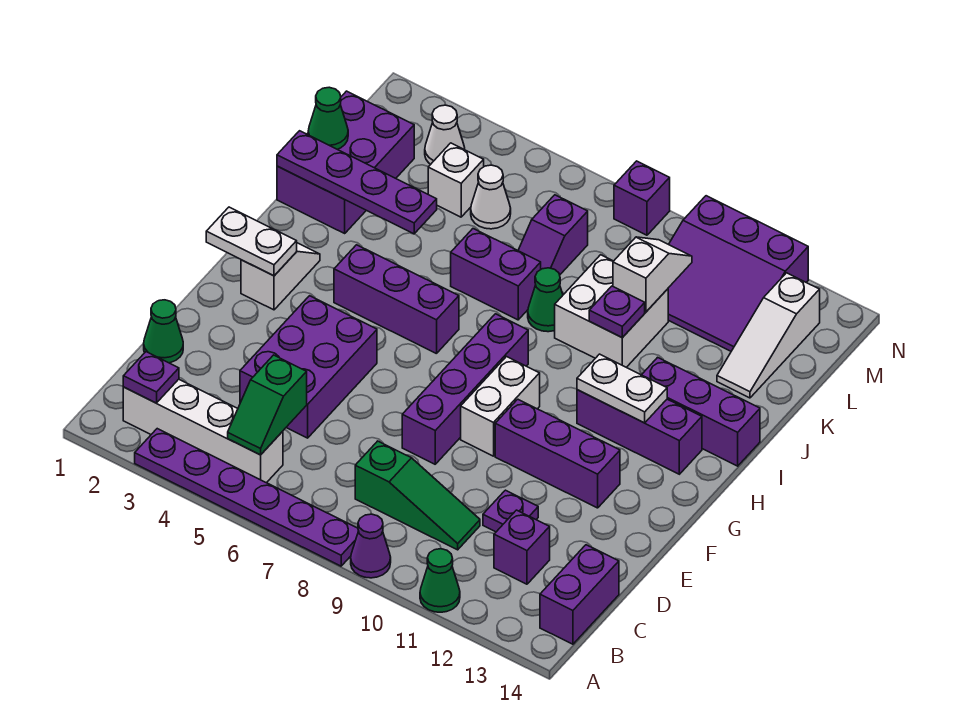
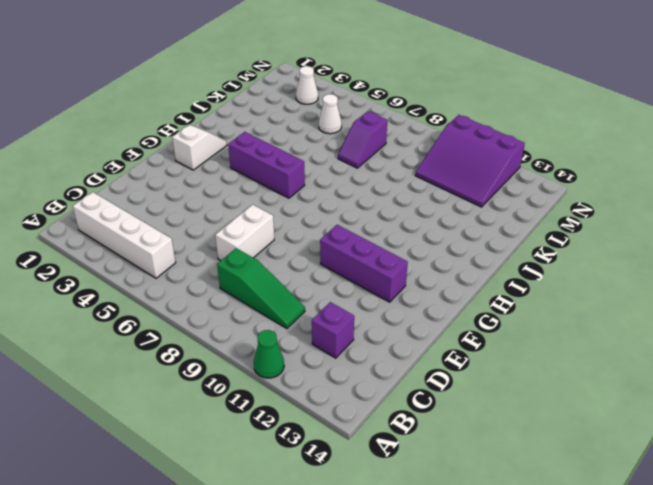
white 1x2 brick [215,205,274,260] -> white 1x2 brick moved to [461,357,540,456]
none -> purple 1x6 plate [135,429,358,566]
none -> purple 1x1 cone [351,514,391,578]
none -> purple 1x2 brick [540,545,619,644]
none -> green 1x1 cone [144,300,183,363]

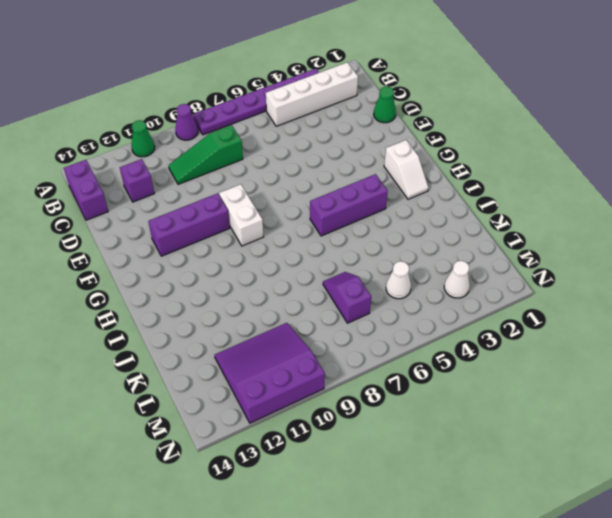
none -> purple 2x3 brick [240,296,377,438]
none -> purple 1x1 plate [483,490,538,532]
none -> purple 1x4 brick [402,314,528,464]
none -> purple 1x3 brick [577,390,702,474]

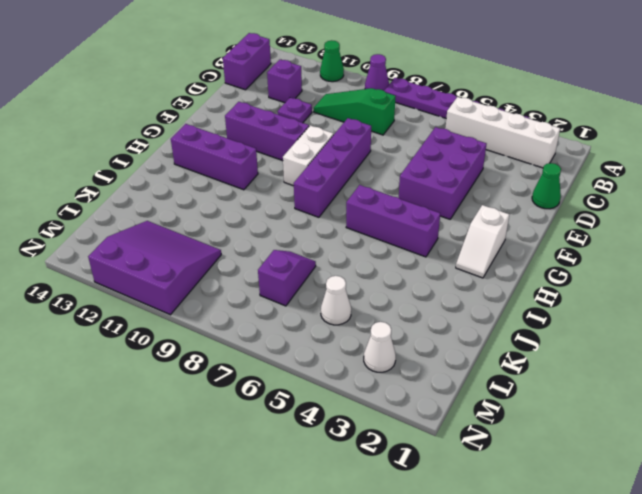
none -> purple 1x3 brick [642,357,760,466]
none -> purple 2x3 brick [277,91,414,233]
none -> purple 1x2 brick [451,229,541,320]
none -> green 1x1 cone [528,268,563,332]

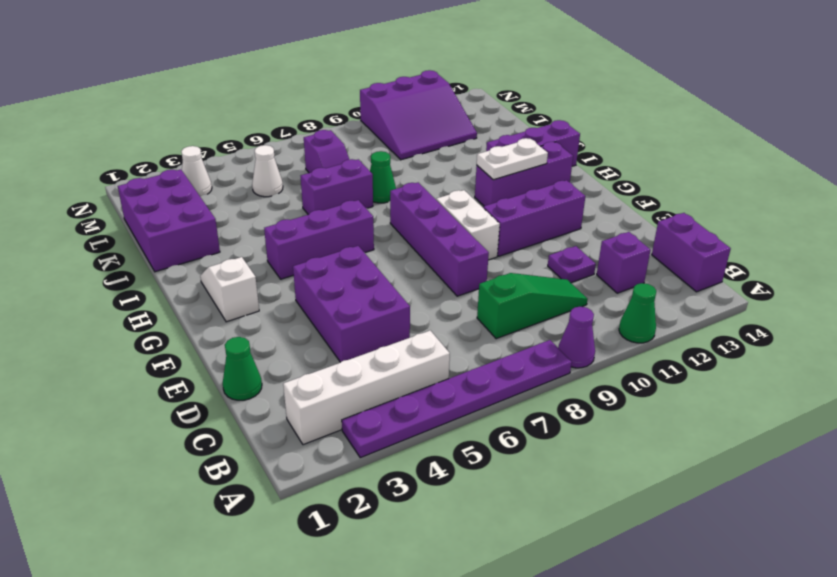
none -> white 2x2 brick [555,255,668,367]
none -> white 1x3 slope [717,273,820,398]
none -> white 1x1 brick [428,143,484,217]
none -> purple 1x1 brick [614,161,670,235]

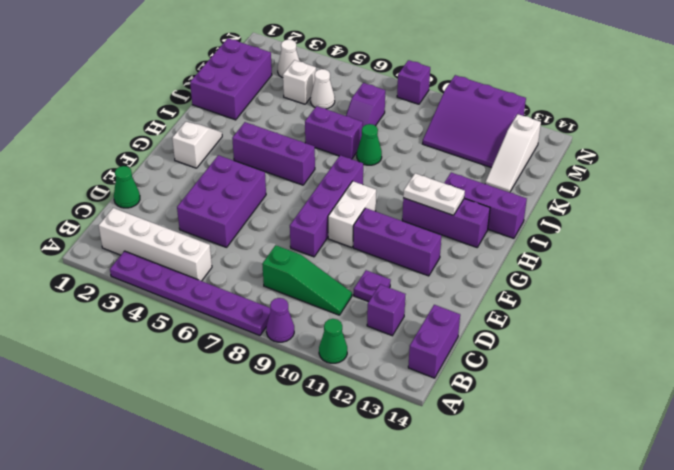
none -> white 2x2 brick [555,255,668,367]
none -> purple 1x1 plate [123,352,179,403]
none -> green 1x2 slope [228,355,307,455]
none -> white 1x2 plate [206,207,297,276]

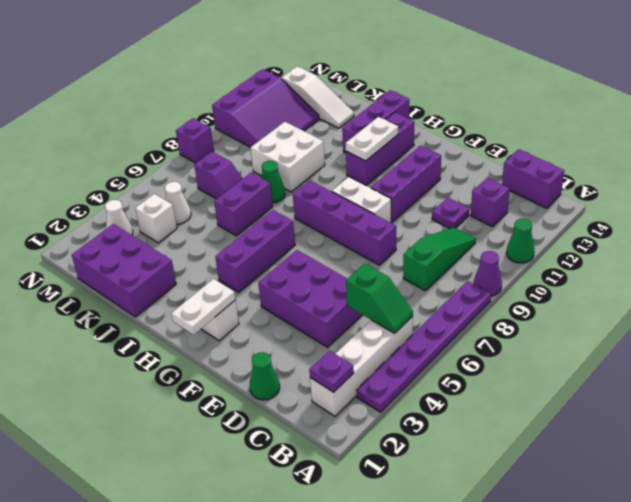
none -> purple 1x4 plate [277,131,437,234]
none -> purple 1x1 plate [589,286,645,338]
none -> green 1x1 cone [308,87,348,149]
none -> white 1x2 slope [613,237,692,312]

